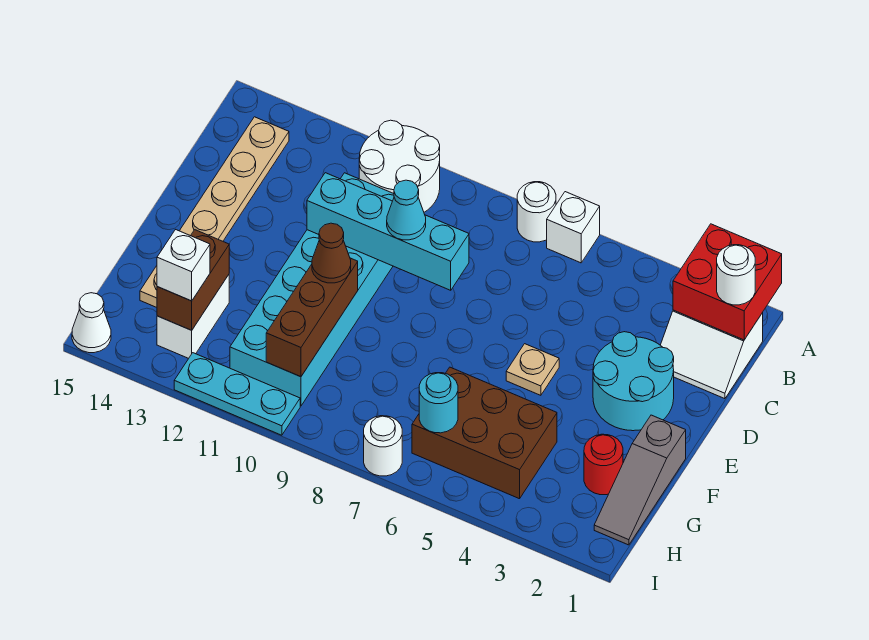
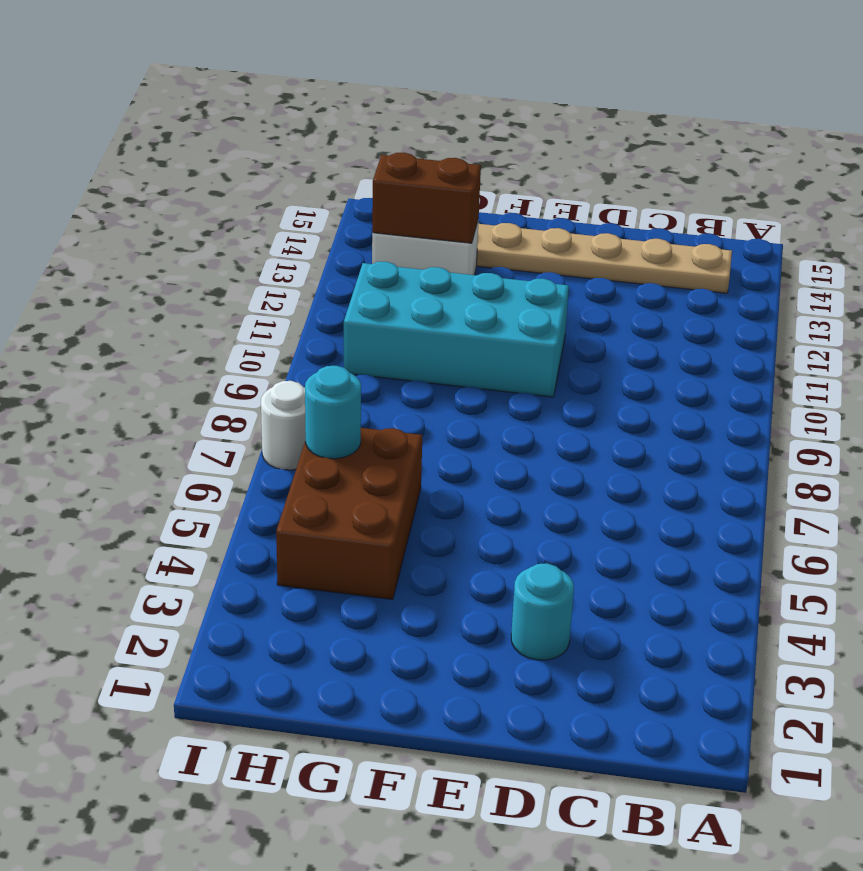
cyan 1x1 round brick [511,563,574,660] -> cyan 2x2 round brick [593,332,674,431]
cyan 2x4 brick [344,262,569,397] -> cyan 2x6 brick [230,173,394,406]
none -> white 1x1 brick [547,192,600,263]
none -> white 1x1 round brick [517,182,556,242]
none -> white 2x2 round brick [359,120,440,212]

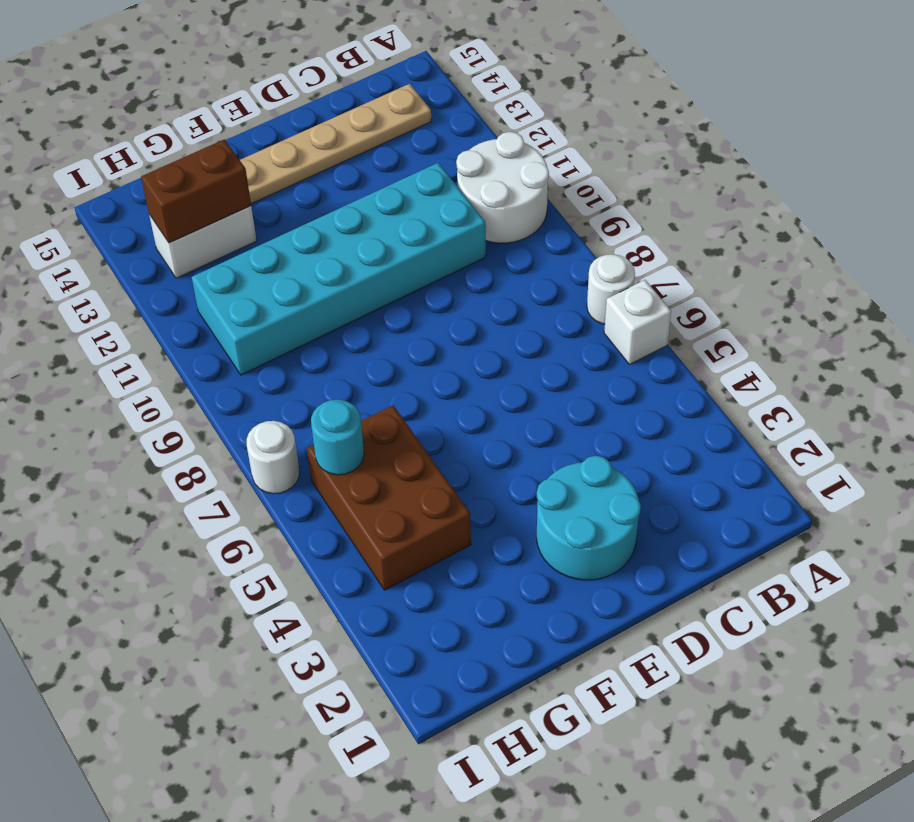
none -> white 2x2 slope [661,310,763,399]
none -> tan 1x1 plate [506,344,559,395]
none -> grey 1x3 slope [594,415,686,545]

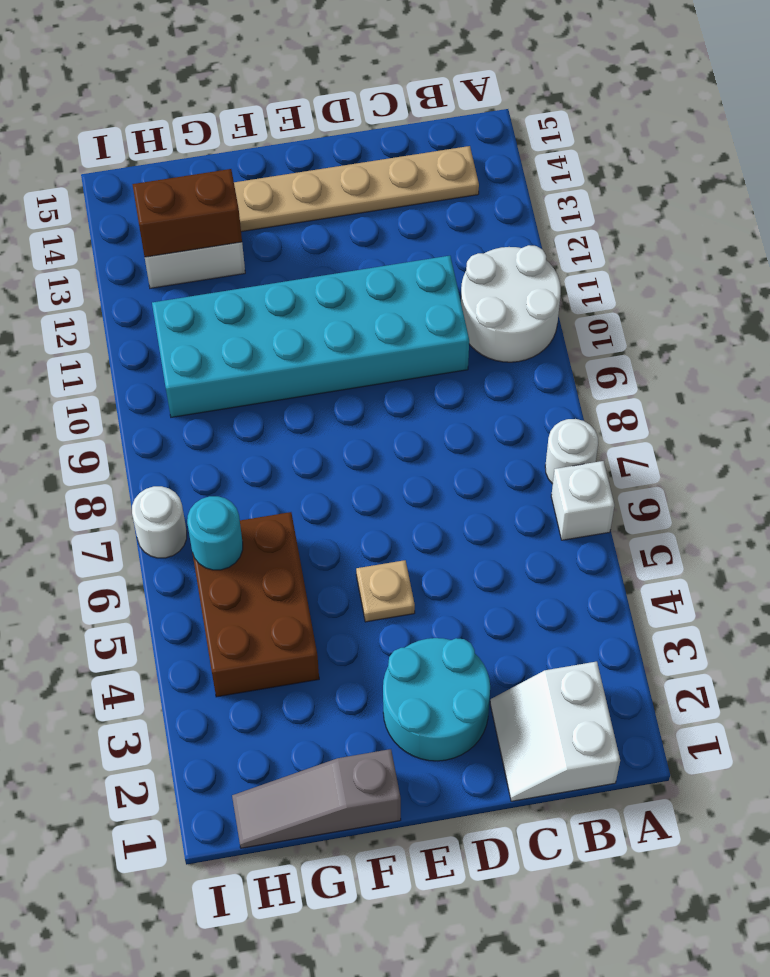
none -> red 1x1 round brick [584,434,623,495]
none -> cyan 1x3 plate [174,353,300,435]
none -> white 1x1 cone [72,293,111,353]

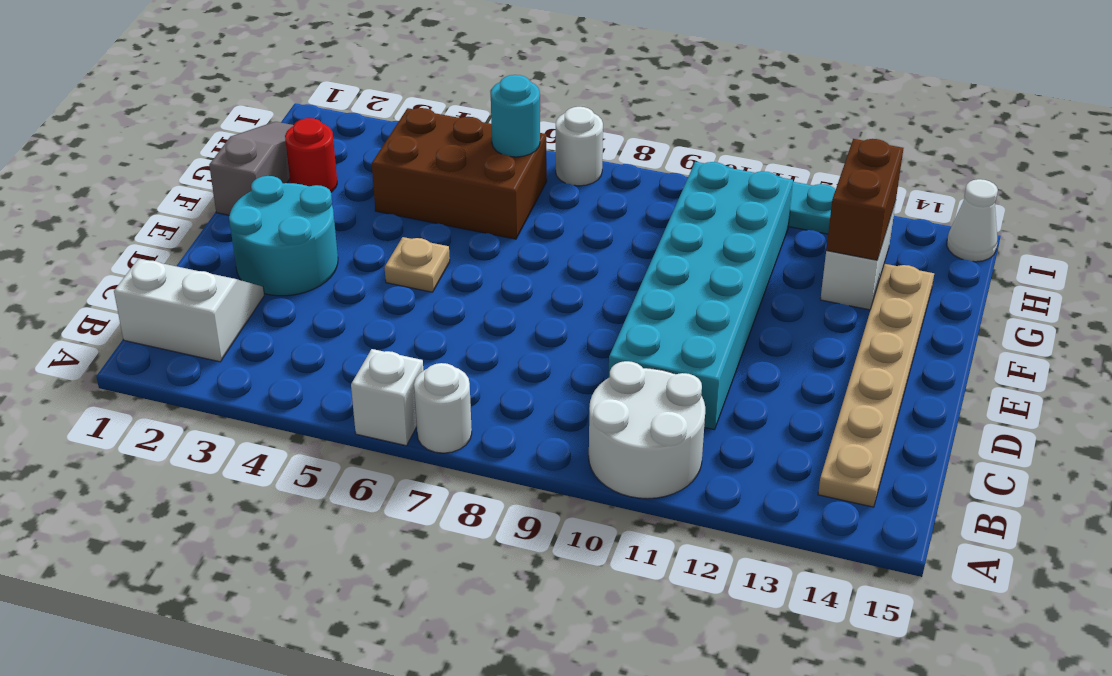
none -> red 2x2 brick [673,224,782,340]
none -> cyan 1x4 brick [307,173,469,290]
none -> brown 1x3 brick [266,258,358,377]

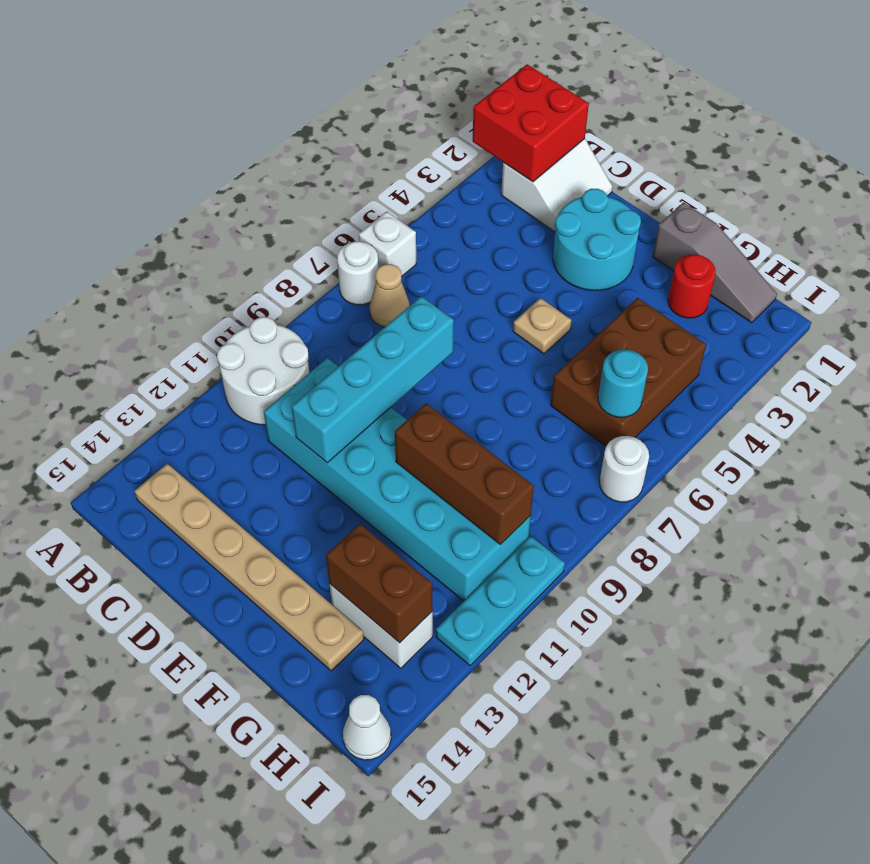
tan 1x1 cone [370,264,410,327] -> none
none -> white 1x1 round brick [717,245,755,305]
none -> cyan 1x1 cone [387,180,426,240]
none -> brown 1x1 cone [312,223,351,283]

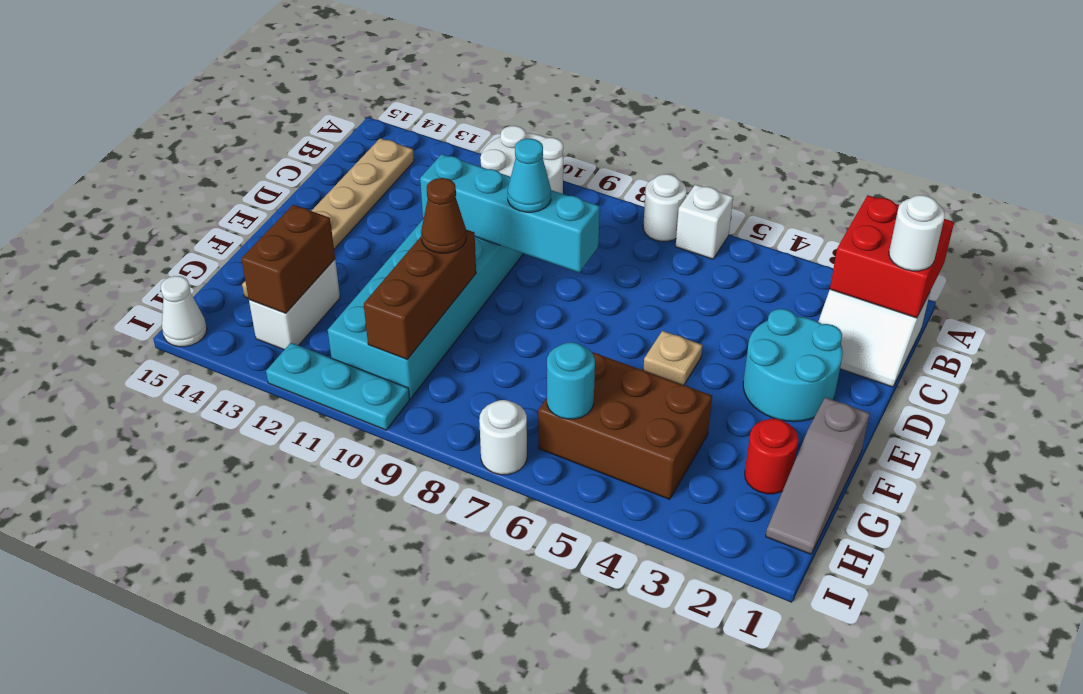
none -> white 1x1 brick [157,230,210,301]

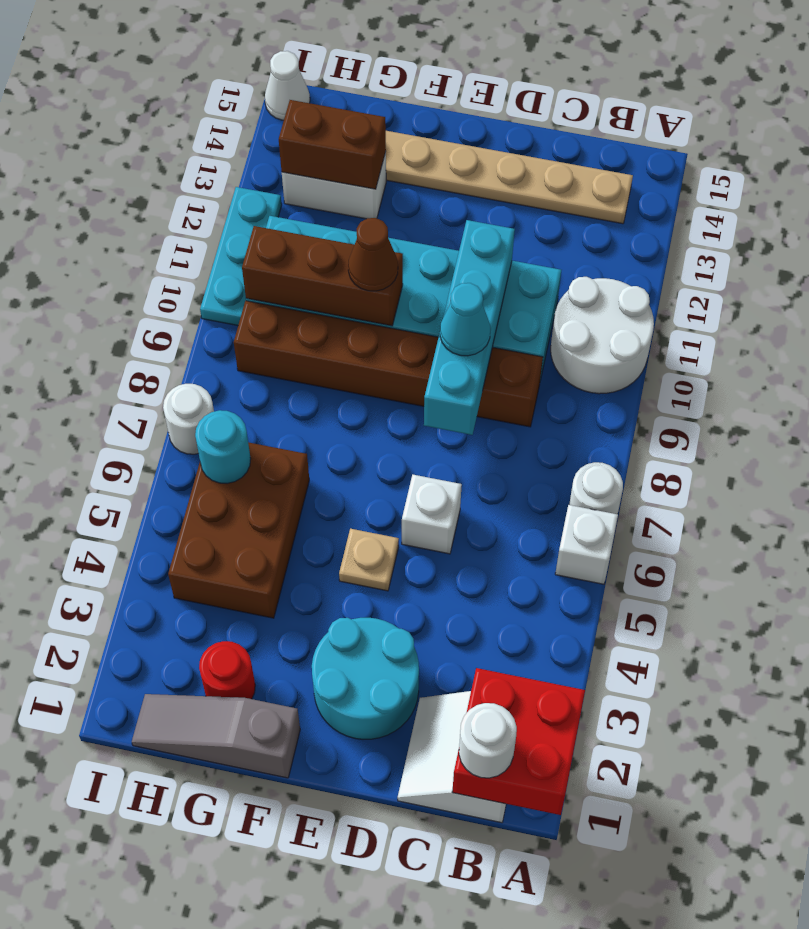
brown 1x6 brick [234,301,543,427] -> none
white 1x1 brick [402,475,462,554] -> white 1x1 brick moved to [157,230,210,301]

